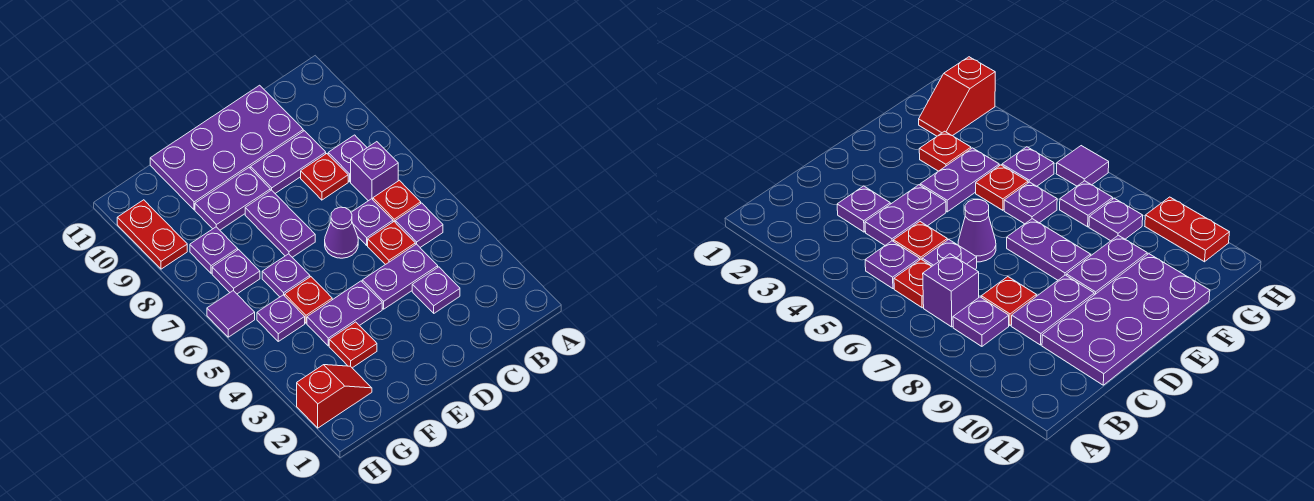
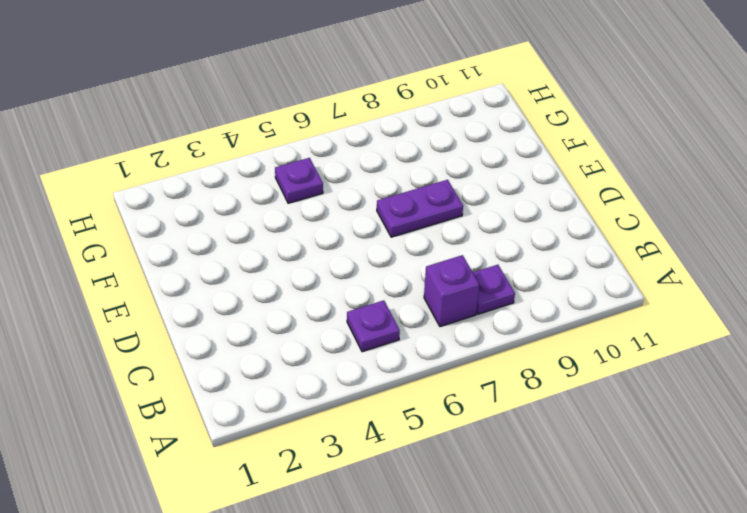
none -> red 1x1 plate [373,180,421,222]
none -> purple 1x1 plate [412,267,460,313]
none -> purple 1x2 plate [362,244,438,309]

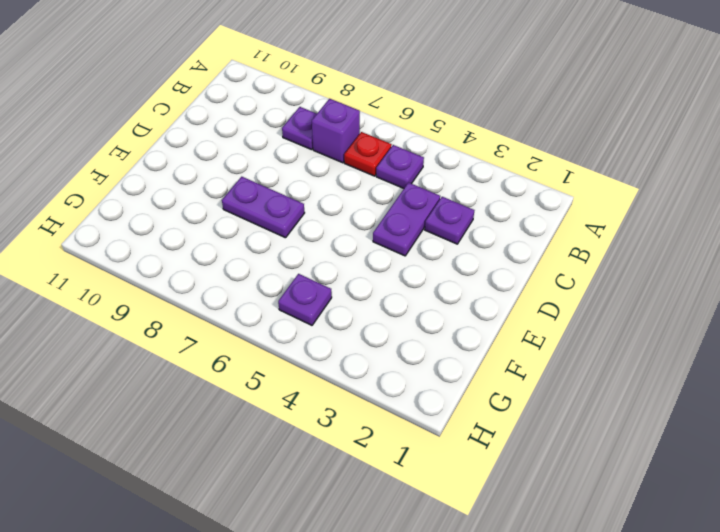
none -> red 1x1 plate [368,222,415,265]
none -> purple 1x1 plate [351,199,393,245]
none -> red 1x1 plate [301,154,348,200]

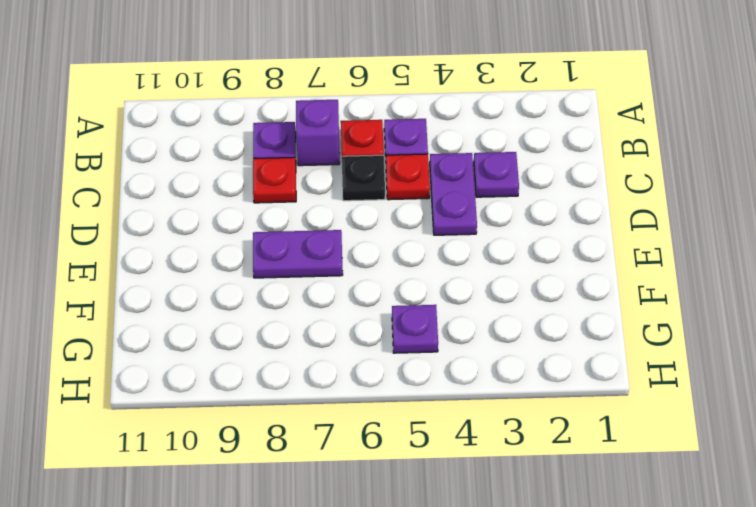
black 1x1 plate [342,155,385,201] -> purple 1x1 plate [351,199,393,245]
none -> purple 1x2 plate [250,131,326,193]
none -> purple 2x4 plate [150,85,303,210]
none -> purple 1x1 cone [325,207,358,258]

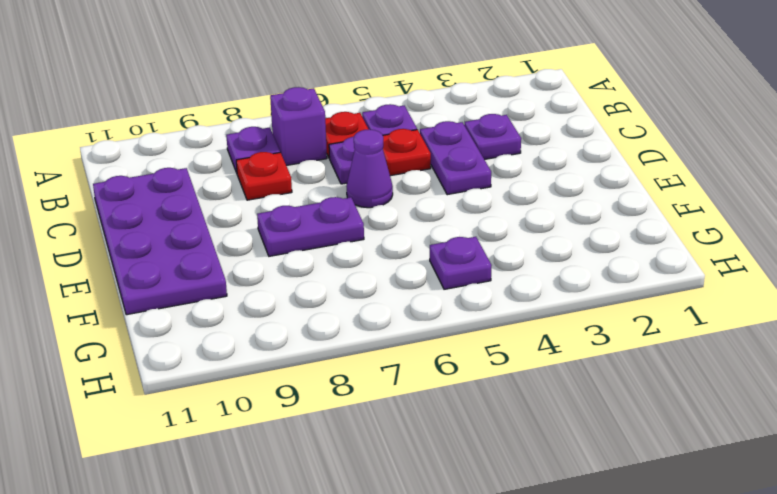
none -> purple 1x2 plate [250,131,326,193]
none -> purple 1x2 plate [307,281,382,346]
none -> purple 1x2 plate [195,168,270,230]

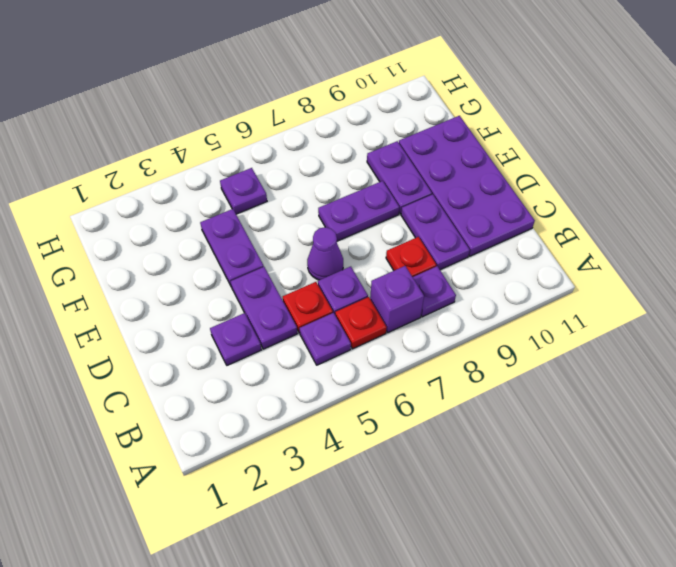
none -> red 1x1 plate [329,322,377,368]
none -> red 1x1 plate [285,277,332,323]
none -> purple 1x1 plate [262,254,310,297]

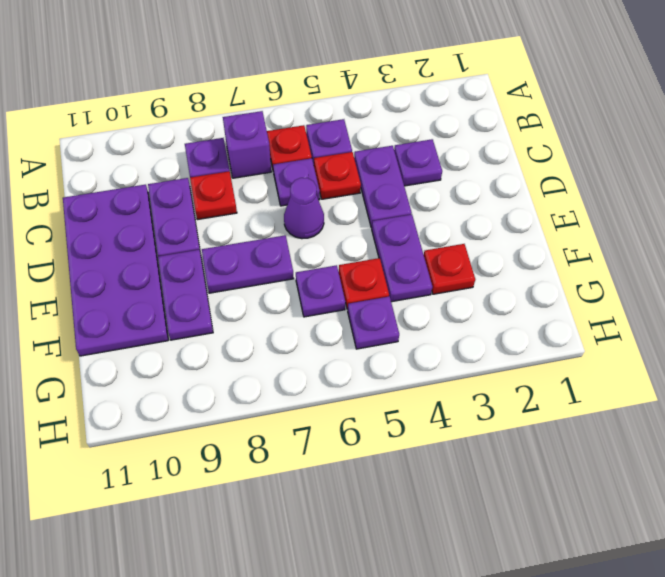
none -> red 1x2 slope [297,365,372,428]
none -> purple 1x1 plate [212,250,260,294]
none -> purple 1x1 plate [190,227,238,273]

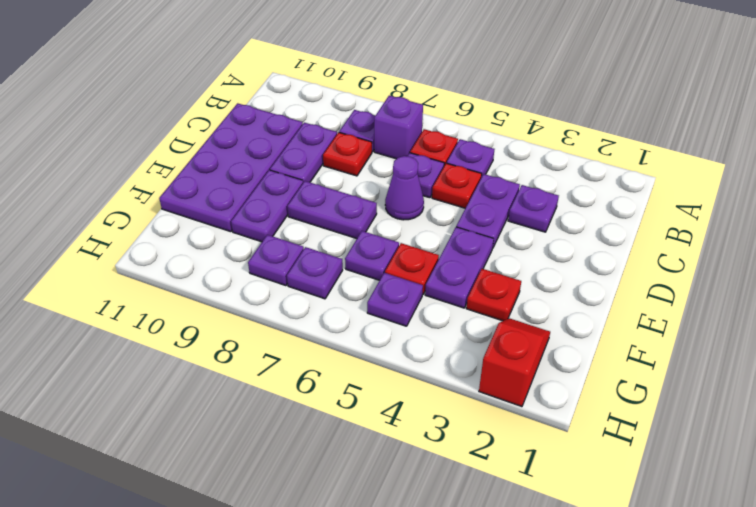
none -> purple 1x1 tile [207,291,255,337]
none -> red 1x2 plate [117,200,187,269]

